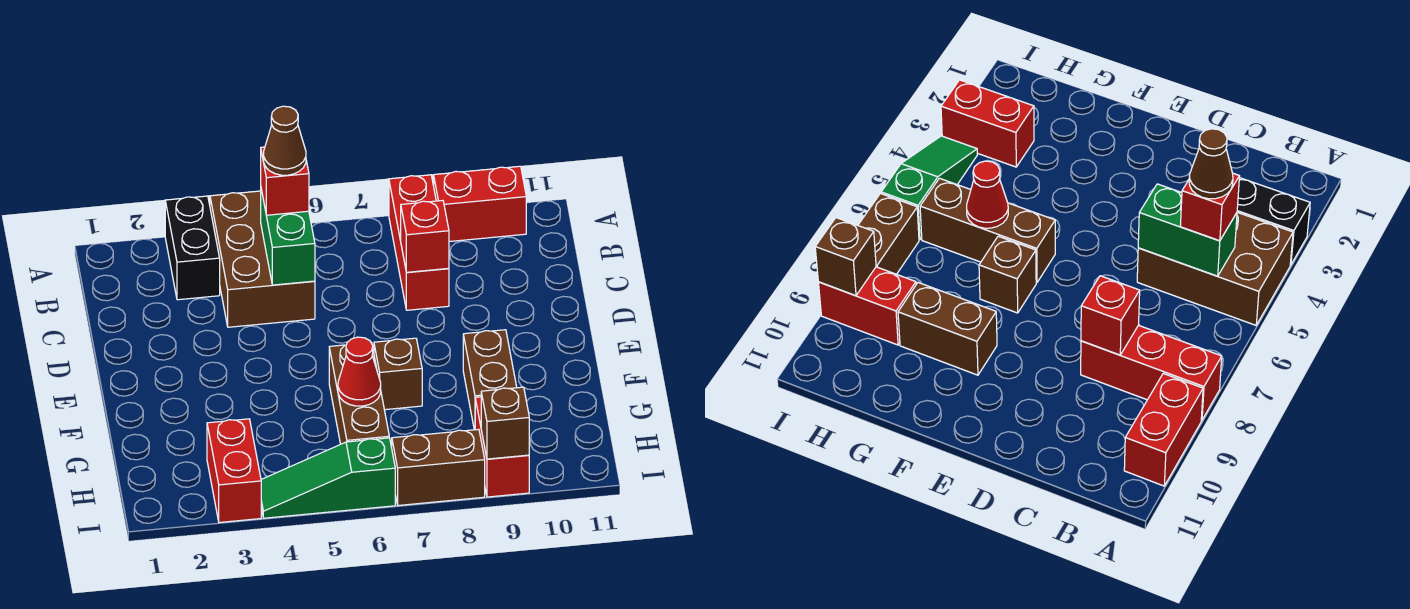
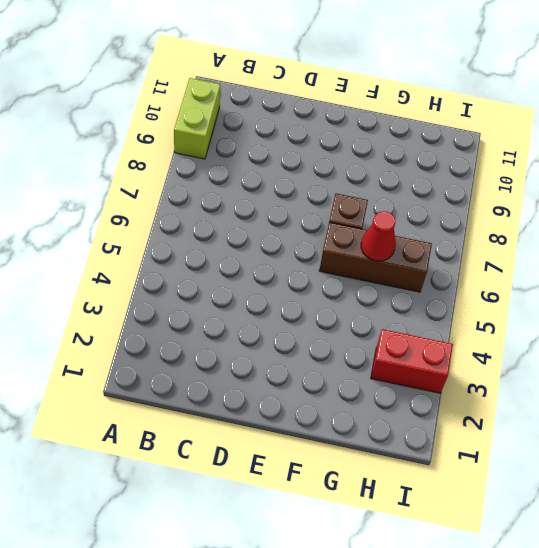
lime 1x2 brick [174,78,220,159] -> red 1x2 brick [434,166,526,242]
none -> black 1x2 brick [165,196,220,300]
none -> brown 2x3 brick [210,191,315,327]
none -> red 1x3 brick [389,175,449,310]

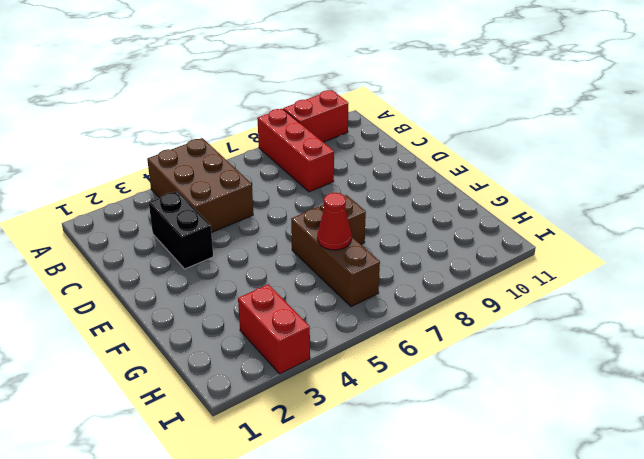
black 1x2 brick [149,191,213,269] -> black 1x2 brick moved to [165,196,220,300]
none -> brown 1x2 brick [463,330,517,430]
none -> red 1x2 brick [475,397,529,497]
none -> green 1x3 slope [261,438,395,518]

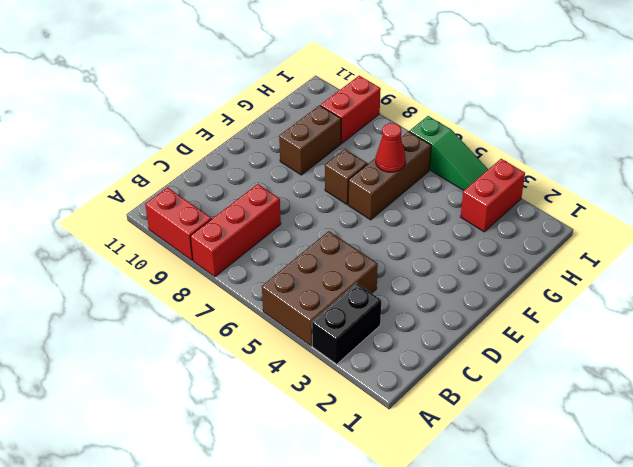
none -> brown 1x2 brick [392,429,485,506]
none -> green 1x2 brick [261,190,315,285]
none -> red 1x1 brick [401,201,449,272]

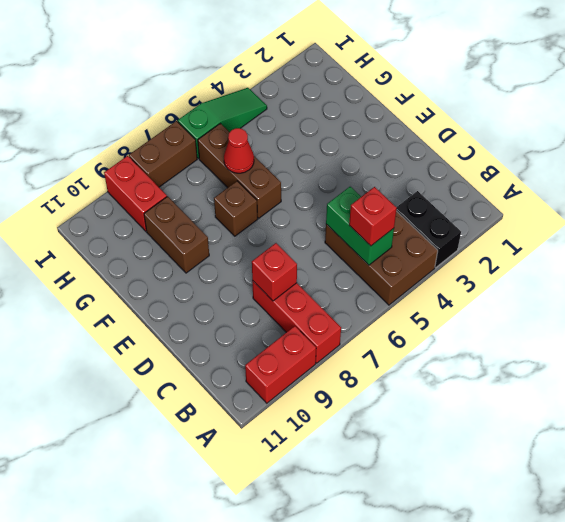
none -> red 1x2 brick [207,419,261,523]
none -> brown 1x1 brick [481,387,529,459]
none -> brown 1x1 cone [264,106,306,175]

